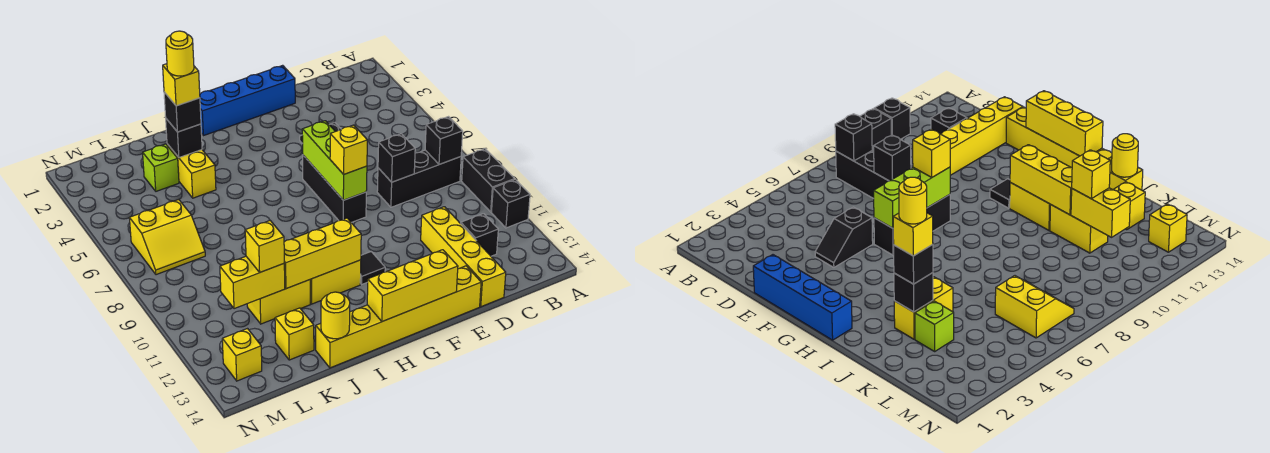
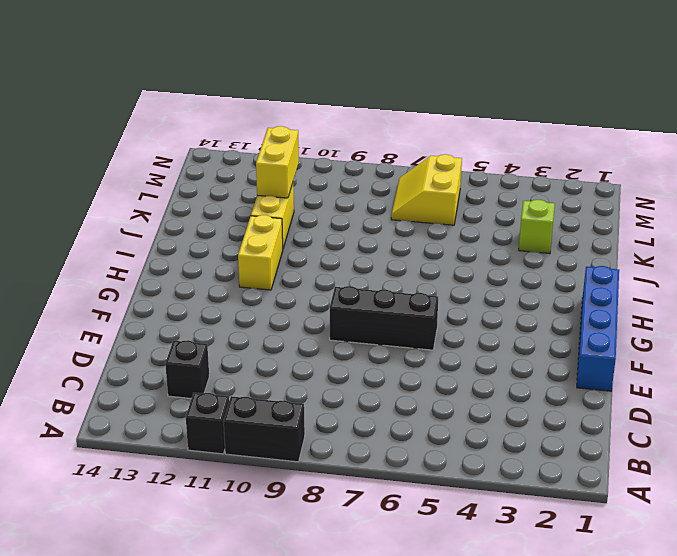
none -> black 1x3 brick [377,150,461,207]
none -> yellow 1x4 brick [421,207,506,307]
none -> black 1x2 slope [815,207,873,267]
none -> yellow 1x6 brick [316,266,481,368]

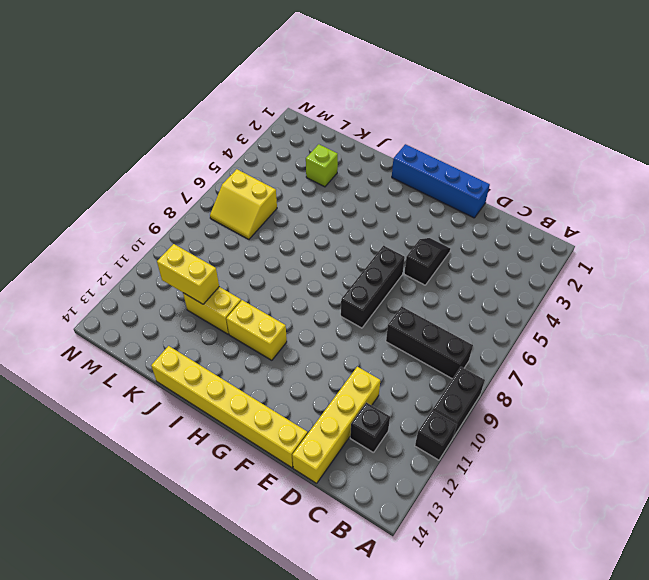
none -> black 1x1 tile [360,252,385,284]
none -> yellow 1x2 brick [167,144,216,198]
none -> yellow 1x1 brick [275,308,314,360]
none -> yellow 1x1 brick [222,329,262,381]

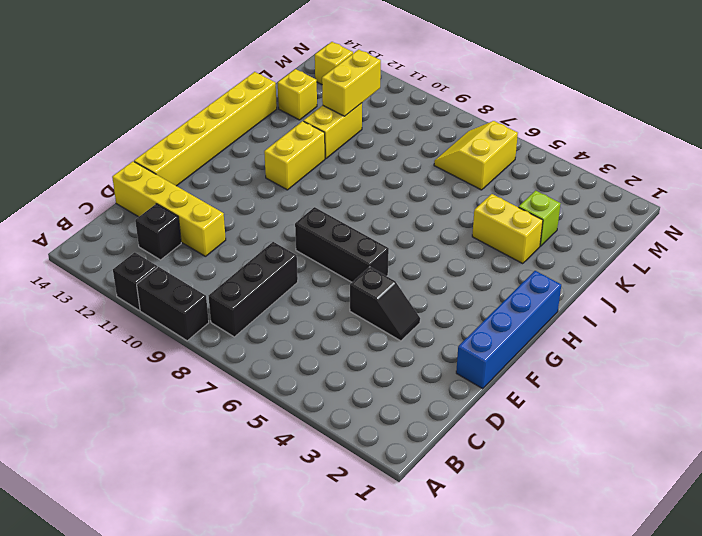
none -> black 1x1 tile [360,252,385,284]
none -> black 1x1 brick [425,117,463,164]
none -> black 1x1 brick [378,134,415,182]
none -> lime 1x3 brick [302,121,367,200]

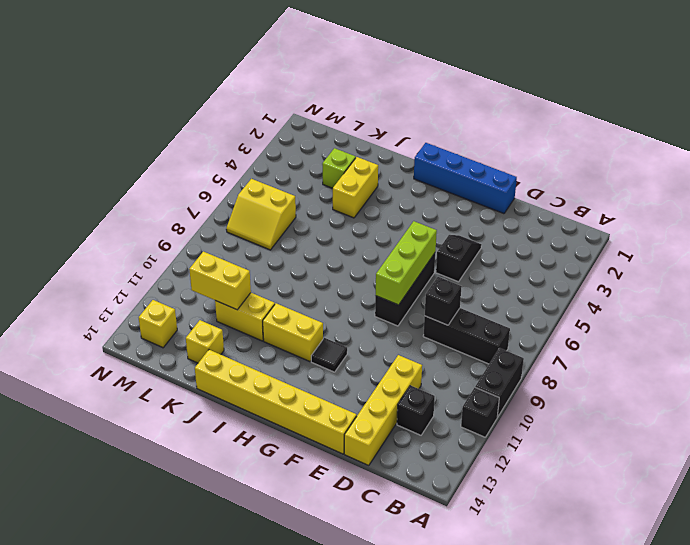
none -> black 1x1 brick [425,117,463,164]
none -> yellow 1x3 brick [367,250,458,322]
none -> yellow 1x3 brick [284,218,361,289]
none -> black 1x1 brick [166,119,202,157]

